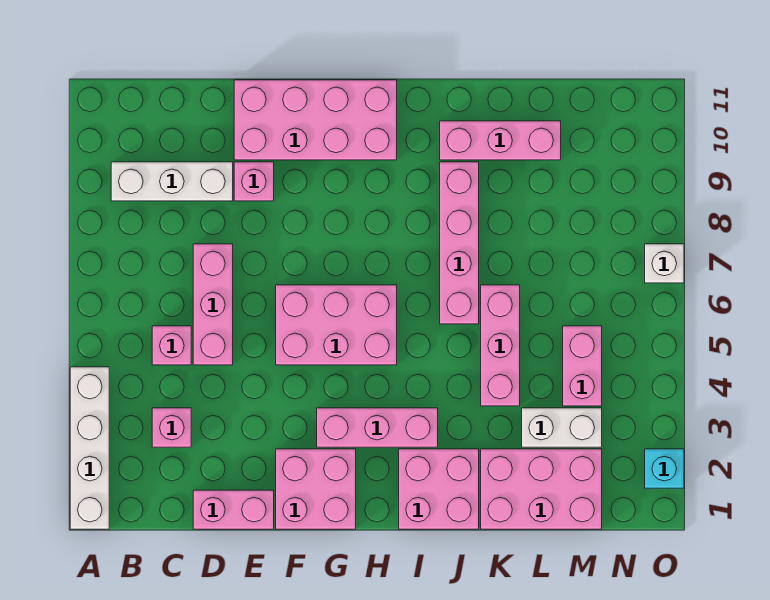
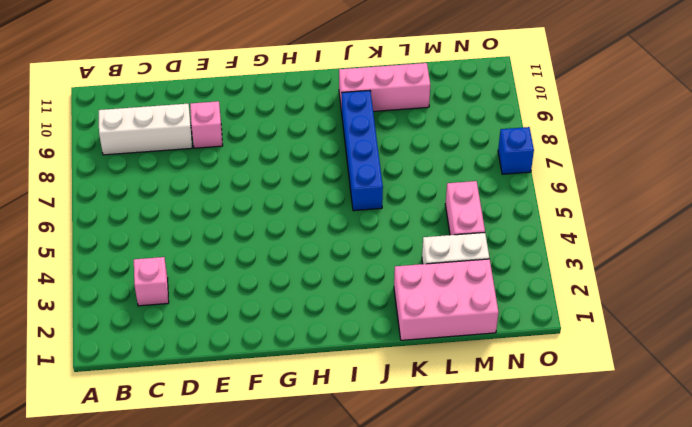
blue 1x4 brick [342,90,383,211] -> pink 1x4 brick [440,162,479,324]
blue 1x1 brick [498,127,534,174] -> white 1x1 brick [645,244,684,283]
none -> white 1x4 brick [70,367,109,529]
none -> pink 1x1 brick [152,326,191,365]
none -> pink 1x2 brick [193,490,274,529]

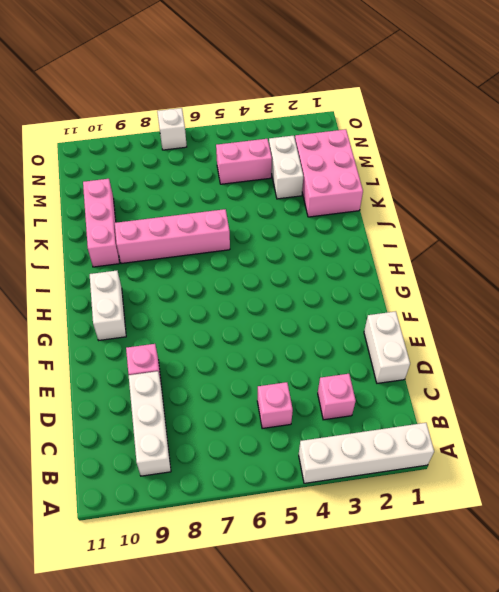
white 1x2 brick [364,311,410,383] -> pink 1x2 brick [193,490,274,529]
white 1x2 brick [90,271,126,340] -> pink 2x4 brick [234,80,397,160]
none -> pink 1x3 brick [193,244,233,365]
none -> pink 2x2 brick [276,449,356,529]
none -> pink 2x3 brick [276,285,397,365]

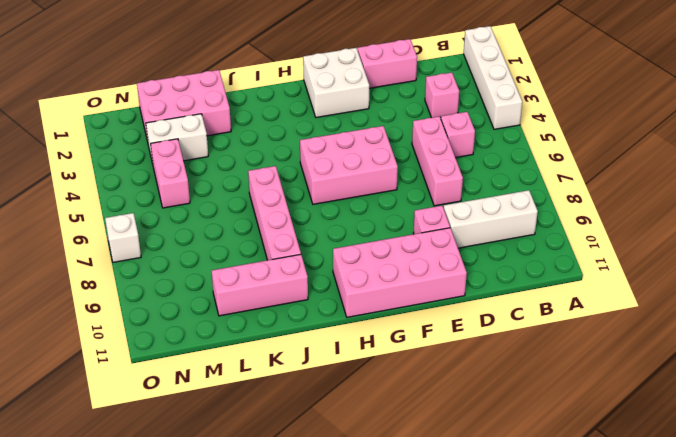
white 2x2 brick [303,48,369,118] -> pink 2x2 brick [276,449,356,529]
none -> pink 1x3 brick [317,408,438,447]
none -> pink 2x2 brick [399,449,479,529]
none -> pink 1x3 brick [481,285,520,406]

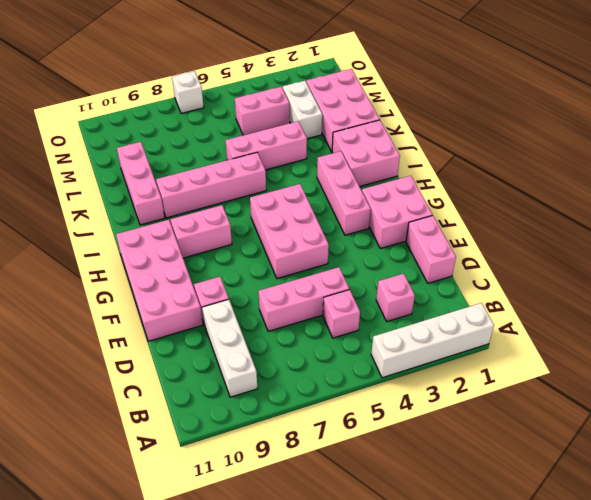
pink 1x2 brick [170,205,232,258] -> none
none -> cyan 1x1 brick [645,449,684,488]

